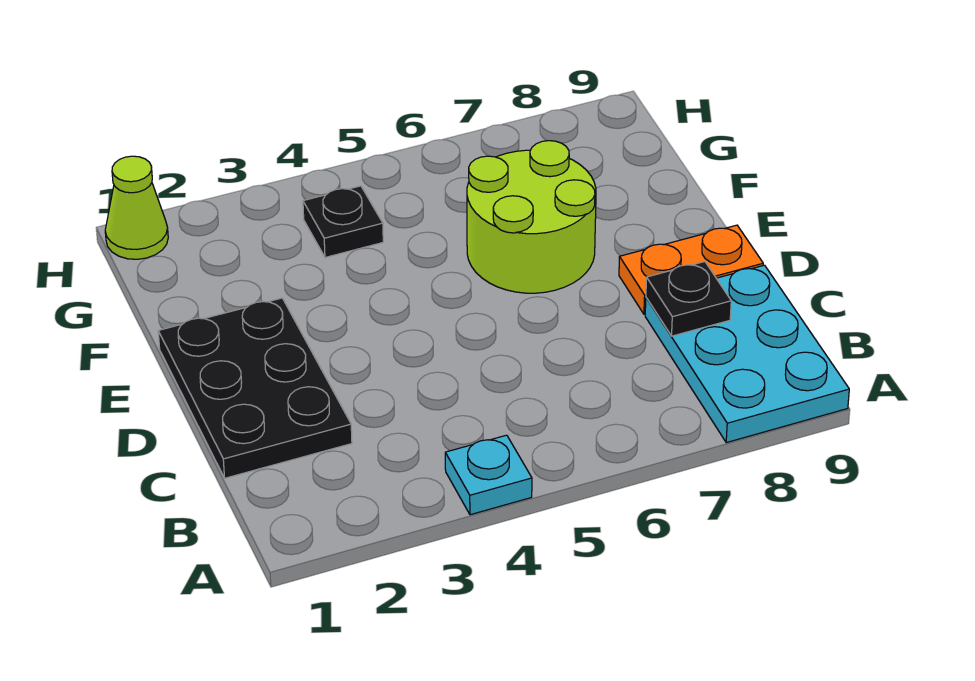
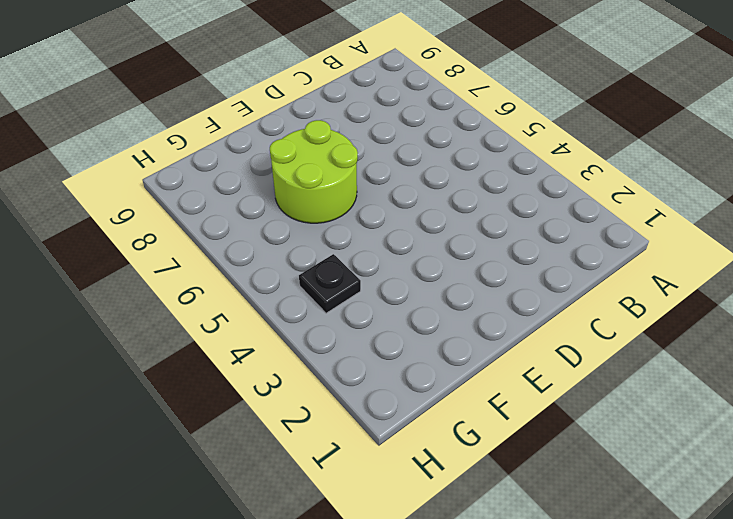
none -> cyan 1x1 plate [445,435,532,515]
none -> cyan 2x3 plate [645,265,849,443]

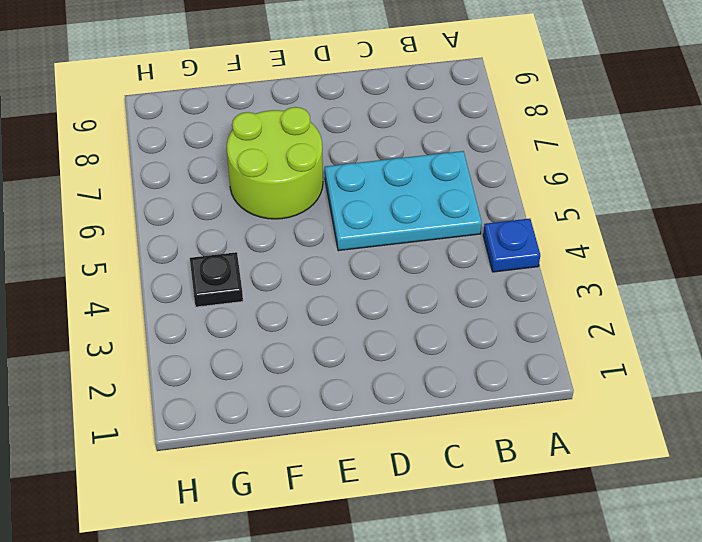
blue 1x1 plate [483,219,540,272] -> cyan 1x1 plate [445,435,532,515]
cyan 2x3 plate [325,151,482,251] -> cyan 2x3 plate moved to [645,265,849,443]
none -> black 2x3 plate [158,298,352,478]
none -> orange 1x2 plate [619,225,763,314]

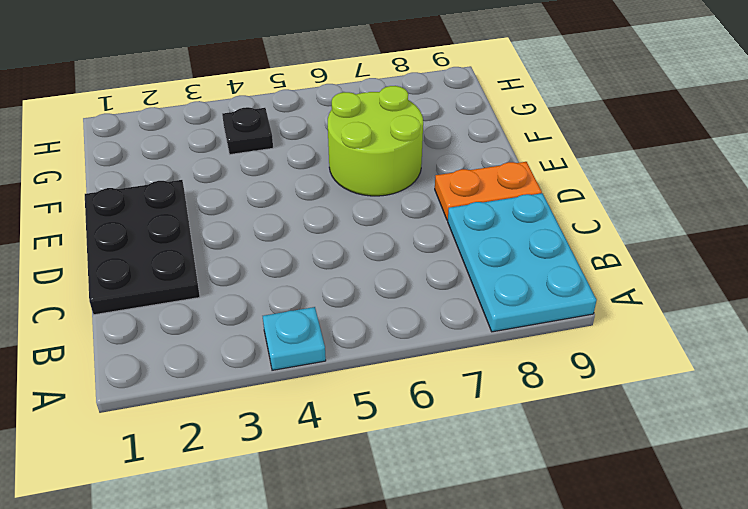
none -> lime 1x1 cone [105,156,168,259]
none -> black 1x1 plate [646,262,731,336]

